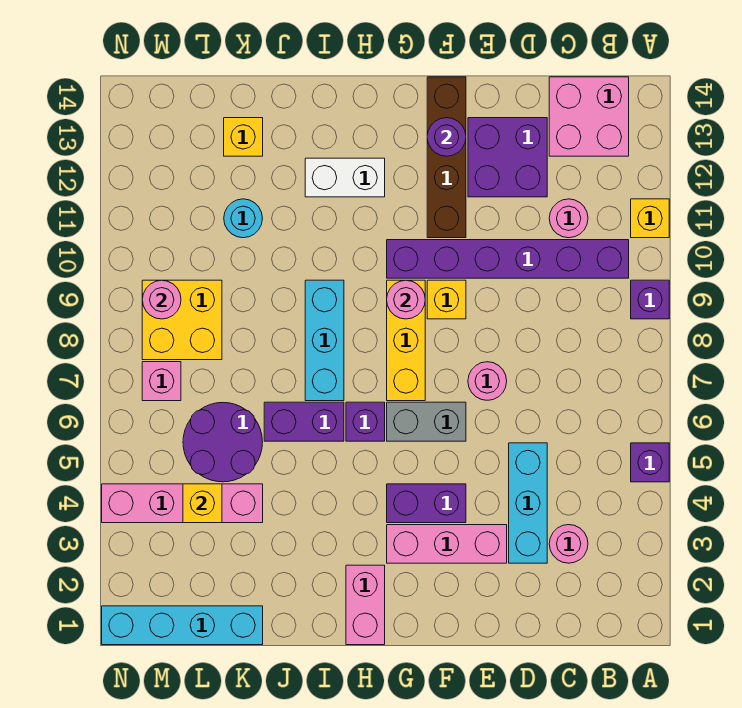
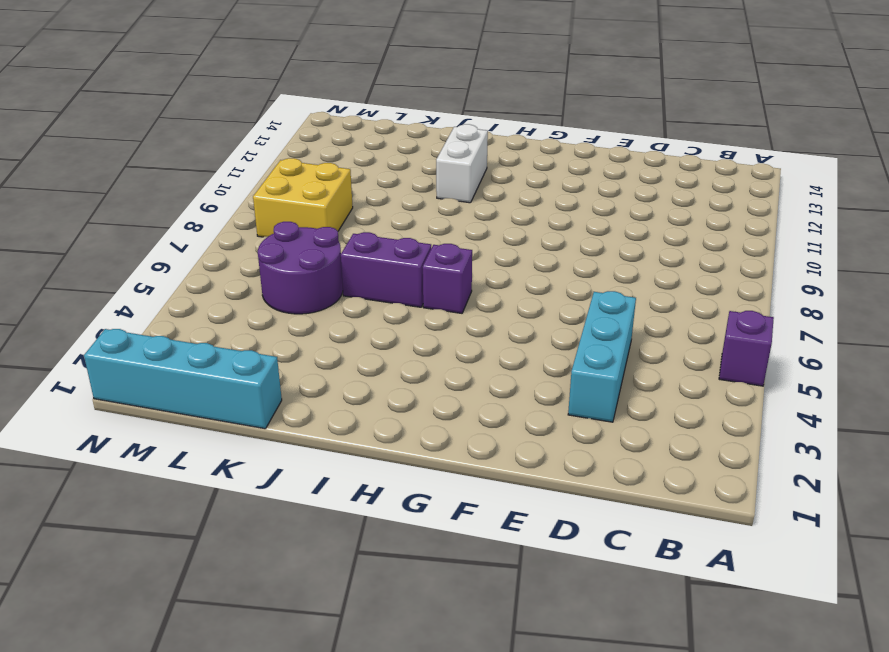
white 1x2 brick [436,124,488,203] -> white 1x2 brick turned to [305,158,385,197]
none -> purple 1x1 brick [631,280,669,319]
none -> yellow 1x1 brick [631,199,669,238]
none -> purple 1x6 brick [387,240,629,278]
none -> pink 2x2 brick [549,77,629,156]

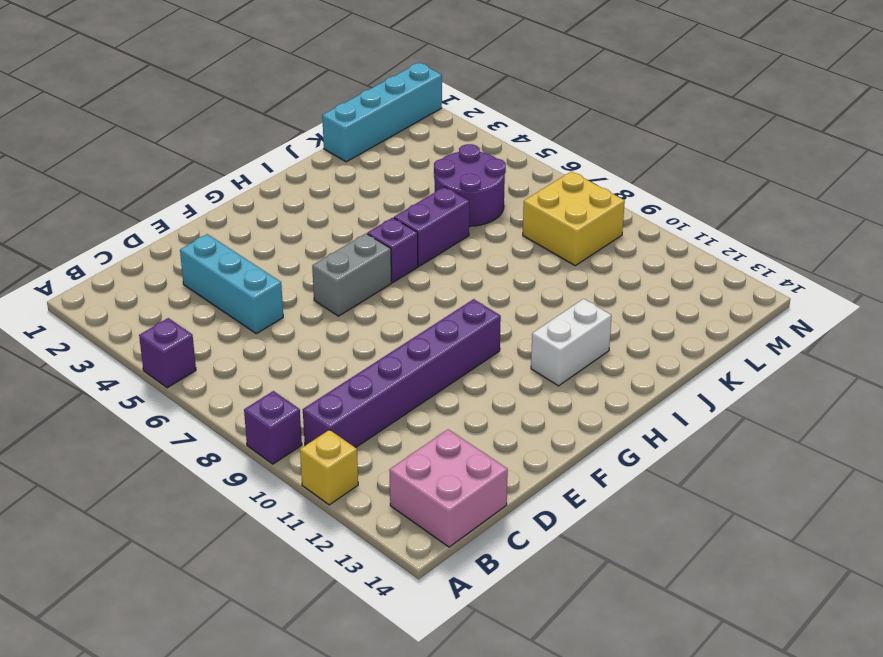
none -> pink 1x1 round brick [549,525,588,563]
none -> pink 1x1 round brick [549,199,588,238]
none -> purple 2x2 brick [468,118,547,197]
none -> pink 1x3 brick [387,525,507,563]

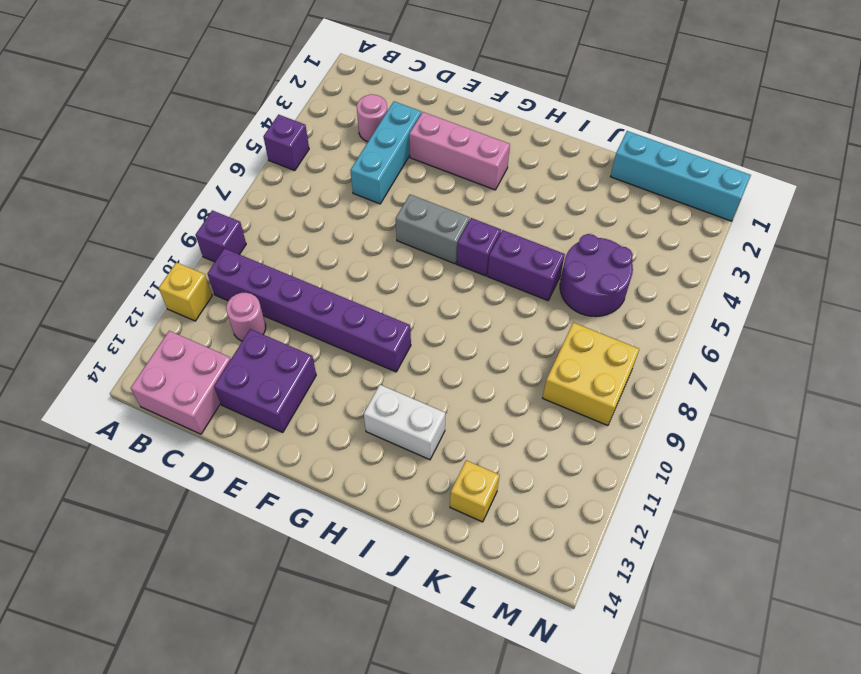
none -> pink 1x1 round brick [468,362,507,400]
none -> purple 1x2 brick [387,484,466,523]
none -> yellow 1x1 brick [427,280,466,319]
none -> brown 1x4 brick [427,77,466,238]

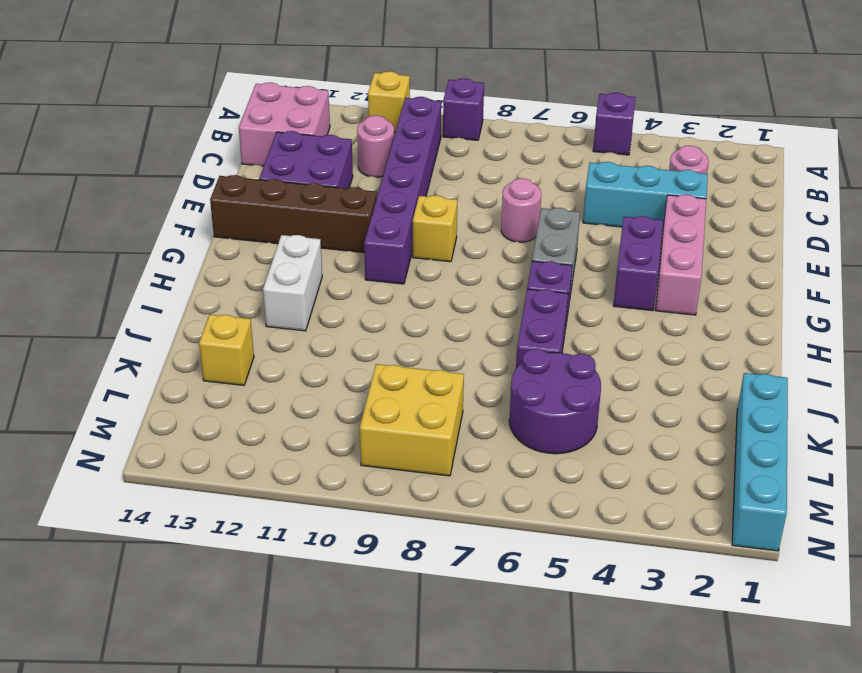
none -> yellow 1x3 brick [387,280,425,401]
none -> pink 1x2 brick [346,565,385,645]
none -> cyan 1x3 brick [305,280,344,401]
none -> pink 1x4 brick [102,484,263,523]

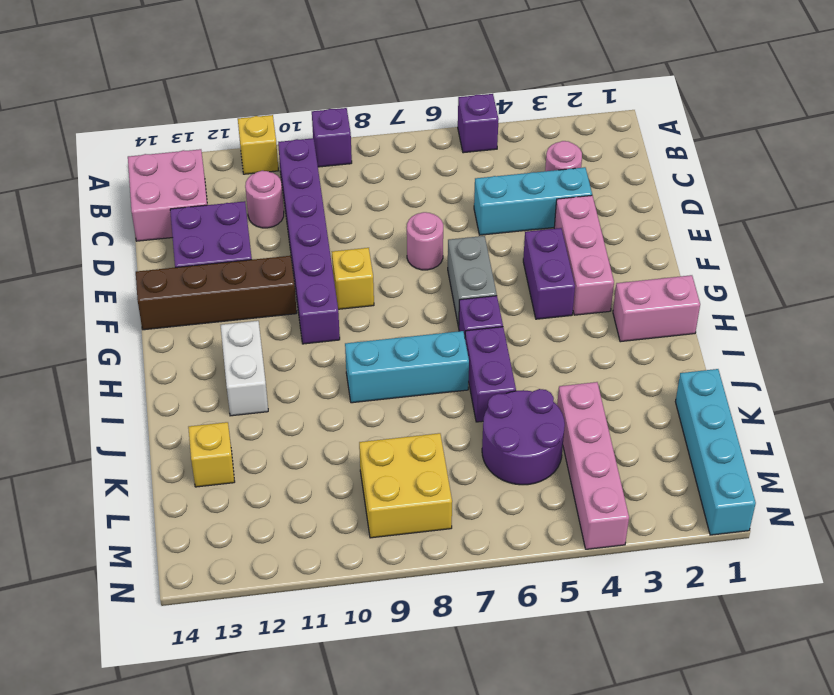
none -> yellow 1x3 brick [387,280,425,401]
none -> cyan 1x1 round brick [224,199,262,238]
none -> pink 1x1 brick [142,362,181,401]
none -> purple 1x1 round brick [427,118,466,156]

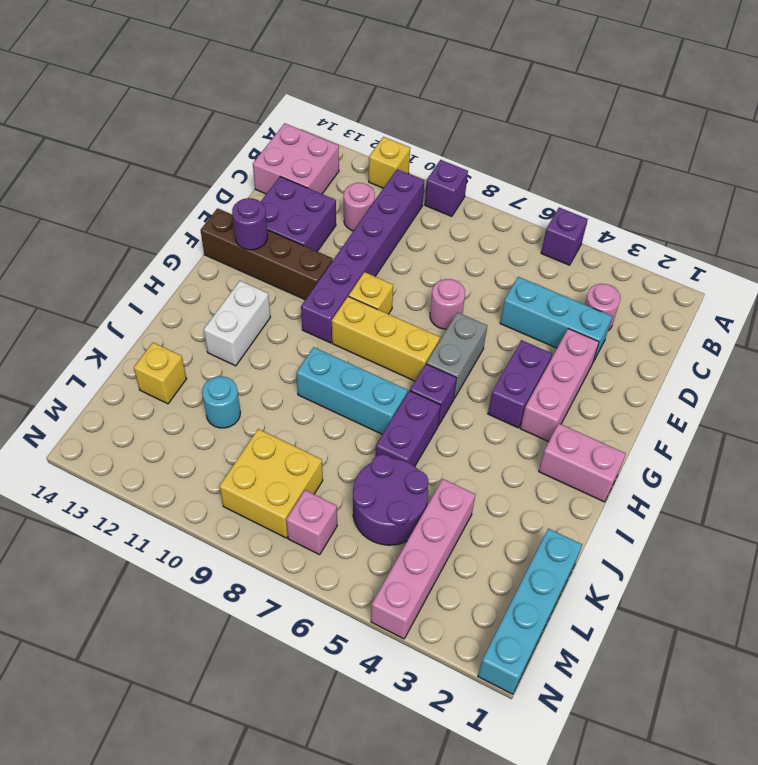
none -> pink 1x1 round brick [387,280,425,319]
none -> yellow 1x1 brick [183,484,222,523]
none -> pink 1x1 round brick [142,280,181,319]

